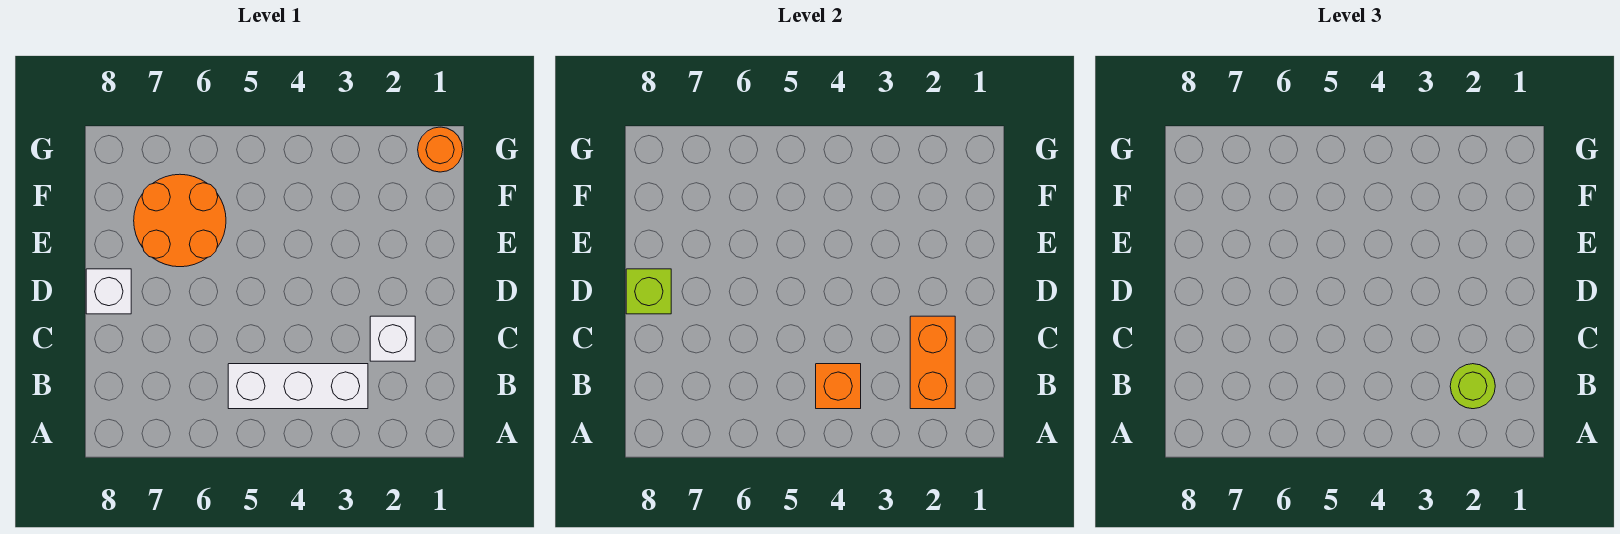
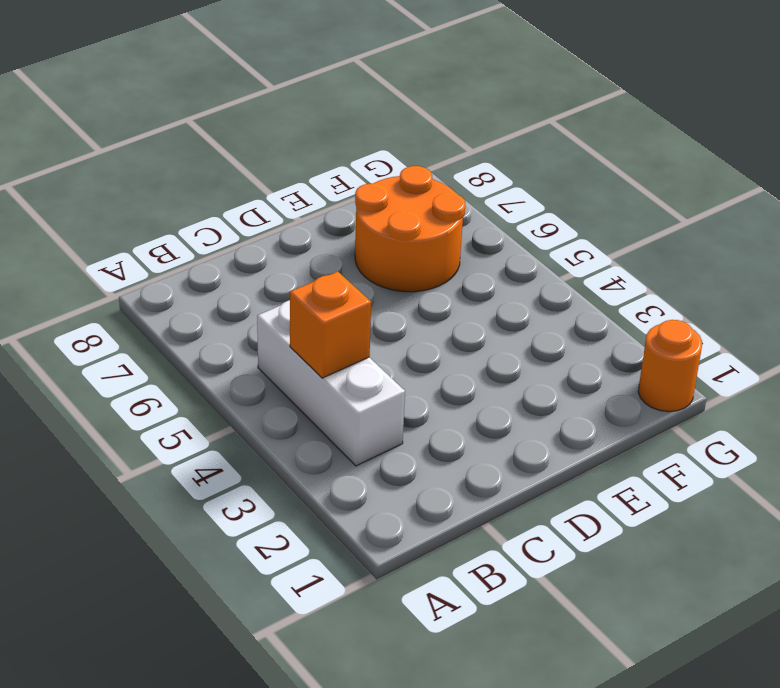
none -> white 1x1 brick [370,316,415,361]
none -> white 1x1 brick [86,269,131,314]

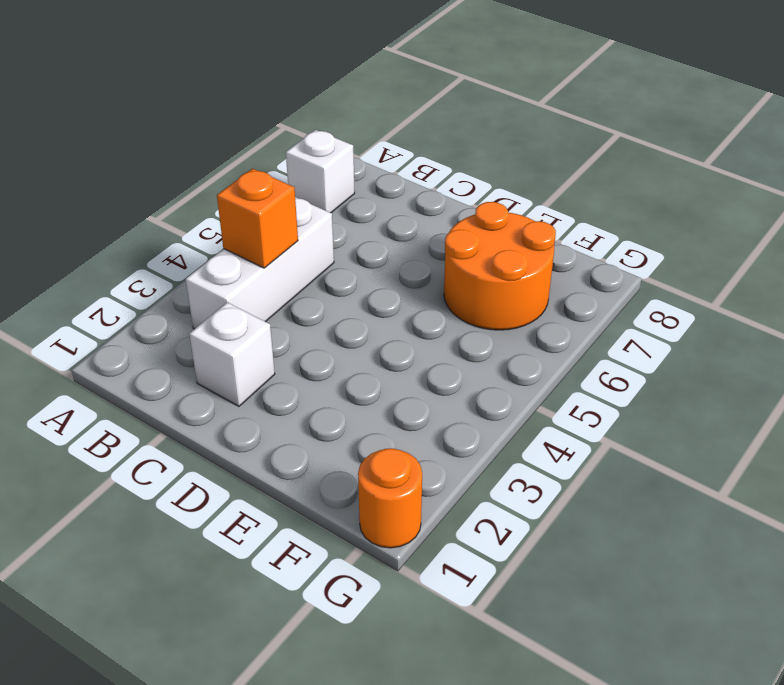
white 1x1 brick [286,130,355,213] -> white 1x1 brick moved to [86,269,131,314]
none -> orange 1x2 brick [910,316,955,409]
none -> lime 1x1 brick [626,269,671,314]

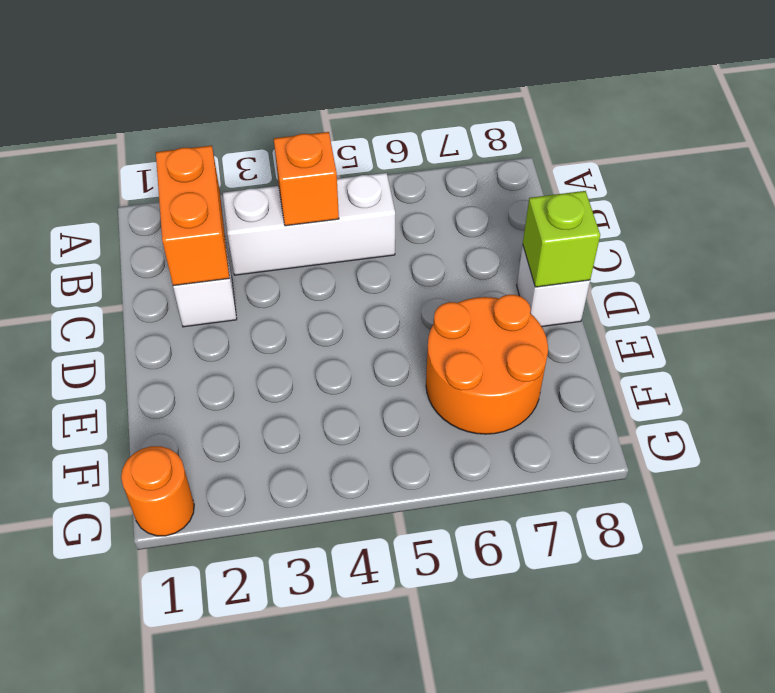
none -> lime 1x1 round brick [1450,364,1495,409]

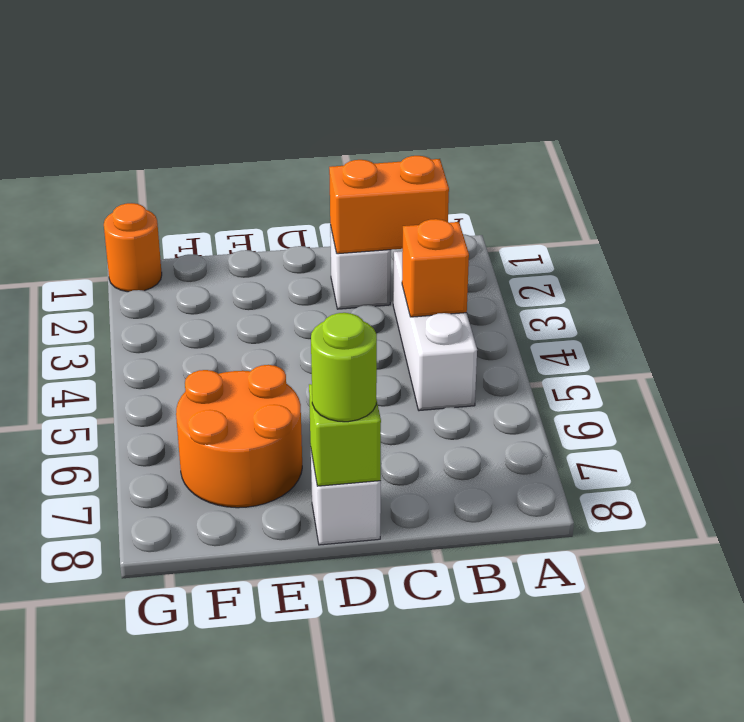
lime 1x1 round brick [311,313,377,422] -> lime 1x1 round brick moved to [1450,364,1495,409]

